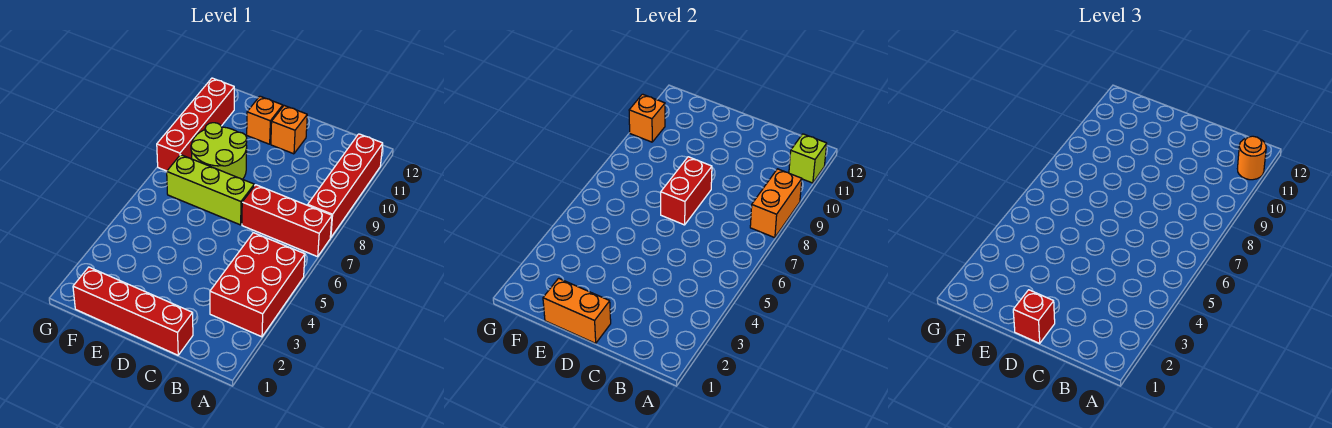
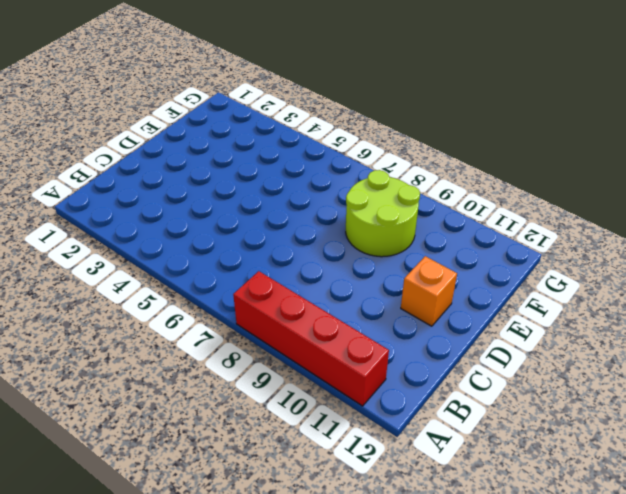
none -> red 2x3 brick [210,233,305,337]
none -> red 1x3 brick [242,185,332,257]
none -> red 1x4 brick [73,267,193,355]

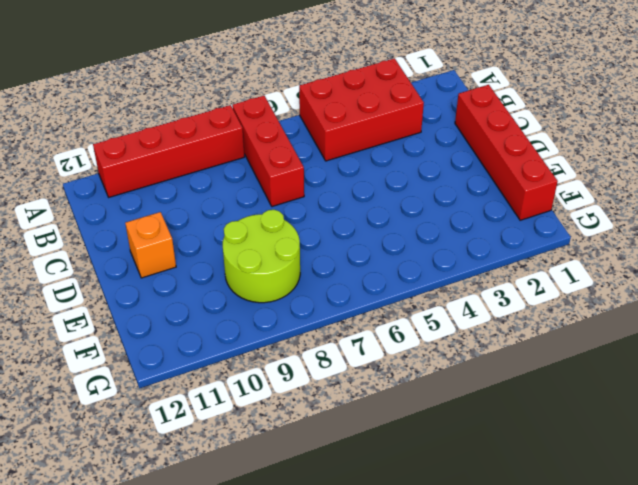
none -> lime 1x3 brick [167,155,254,225]
none -> orange 1x1 brick [247,96,283,144]
none -> red 1x4 brick [157,78,234,171]

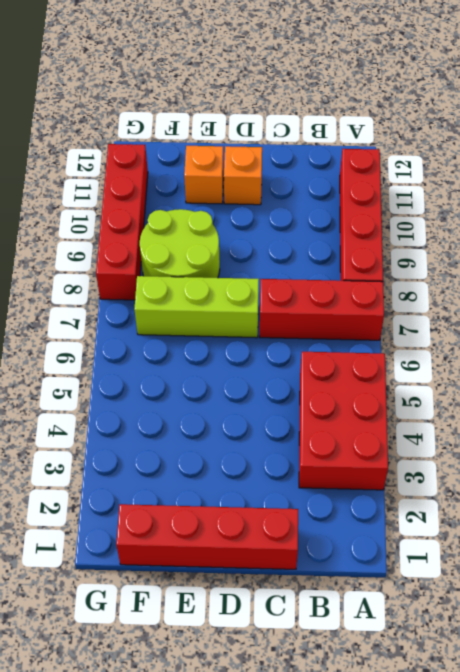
none -> orange 1x2 brick [750,169,802,238]
none -> lime 1x1 brick [789,134,827,183]
none -> orange 1x2 brick [543,278,611,343]

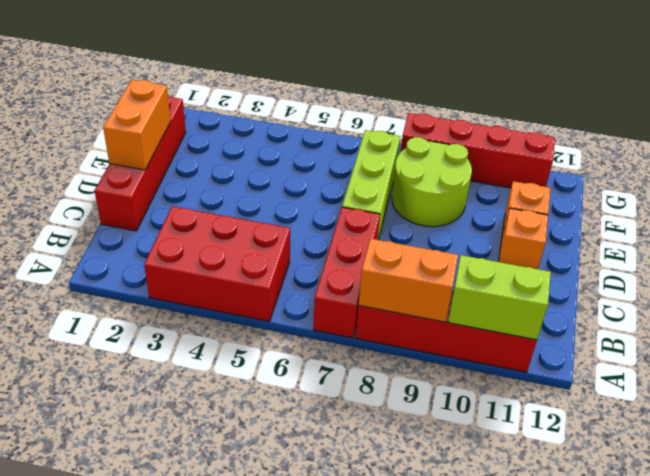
lime 1x2 brick [448,255,551,340] -> lime 1x1 brick [789,134,827,183]
none -> red 1x2 brick [661,157,712,225]
none -> orange 1x1 brick [629,94,665,142]
none -> orange 1x1 round brick [1237,136,1266,180]

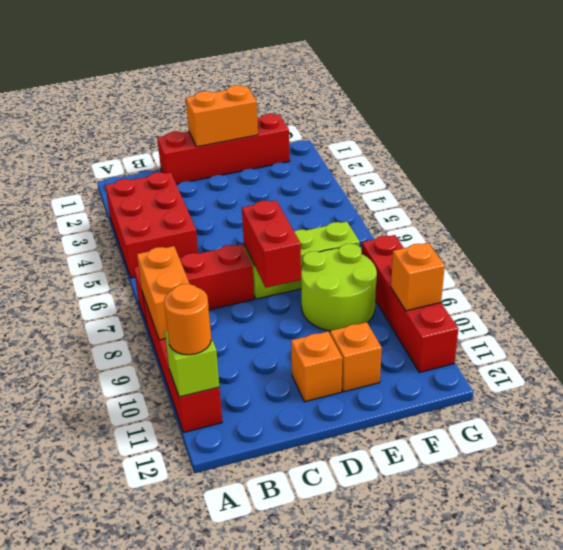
none -> red 1x1 brick [1013,290,1055,343]

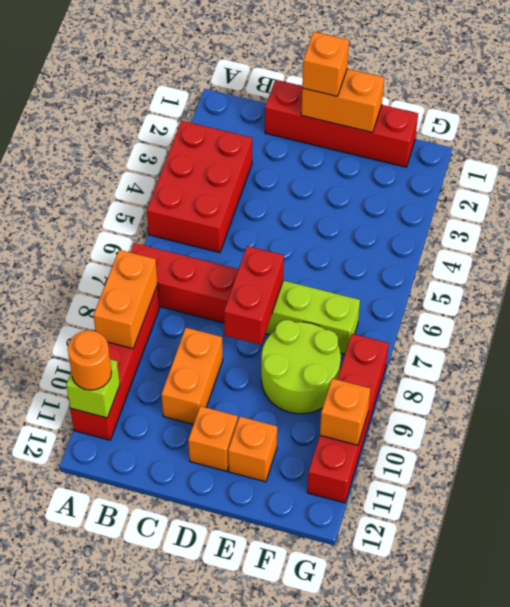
orange 1x2 brick [161,328,223,424] -> none
orange 1x1 brick [302,32,349,96] -> red 1x1 brick [1013,290,1055,343]

